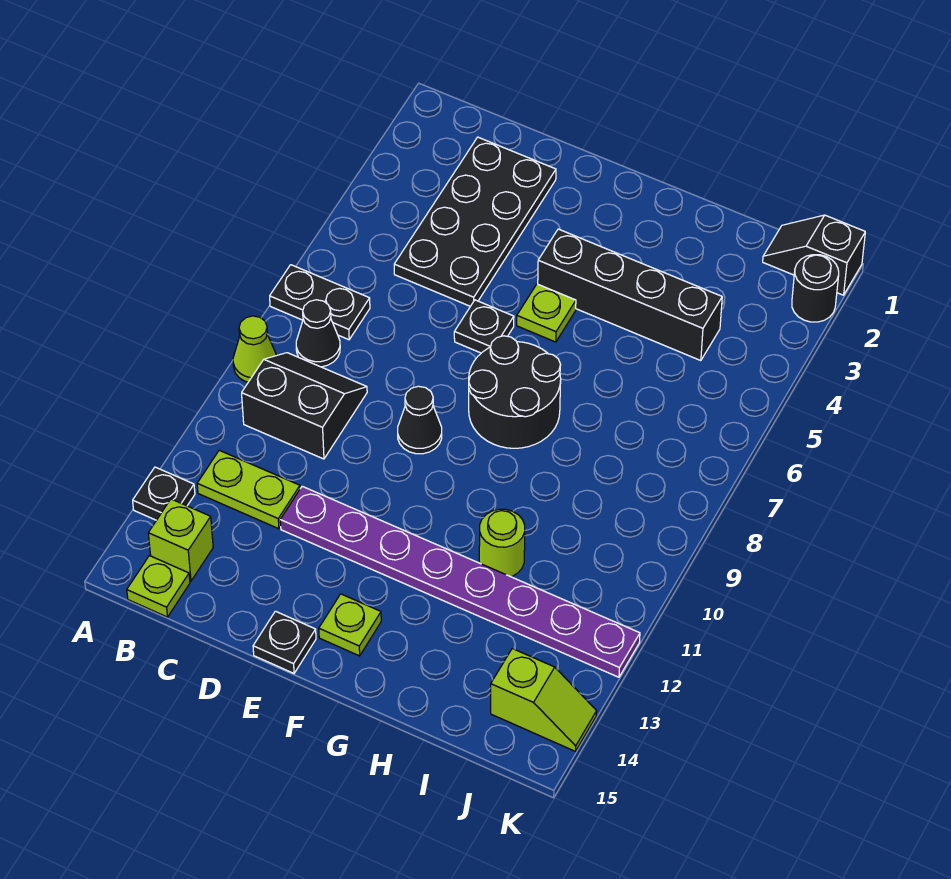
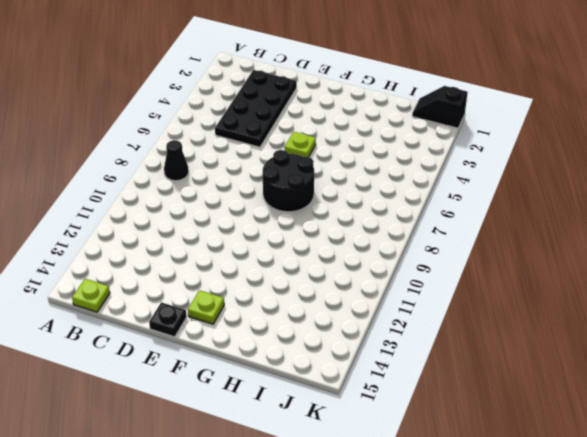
none -> black 1x2 plate [270,265,370,340]
none -> lime 1x1 cone [233,316,276,382]
none -> black 1x1 plate [133,467,195,520]

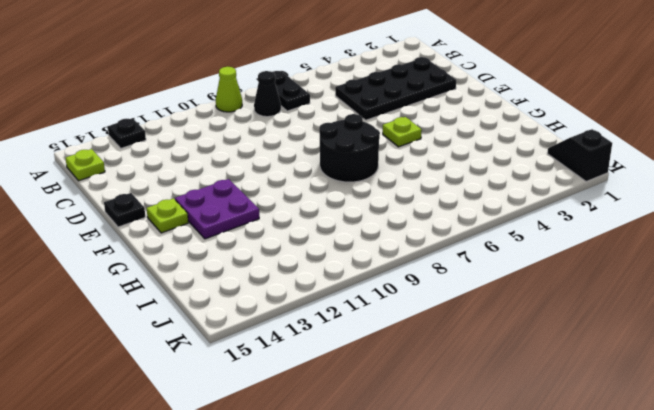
purple 2x2 plate [175,179,259,239] -> purple 1x8 plate [280,486,640,677]
none -> black 2x2 slope [242,353,367,459]
none -> lime 1x2 plate [197,450,300,529]
none -> lime 1x1 brick [148,499,213,581]

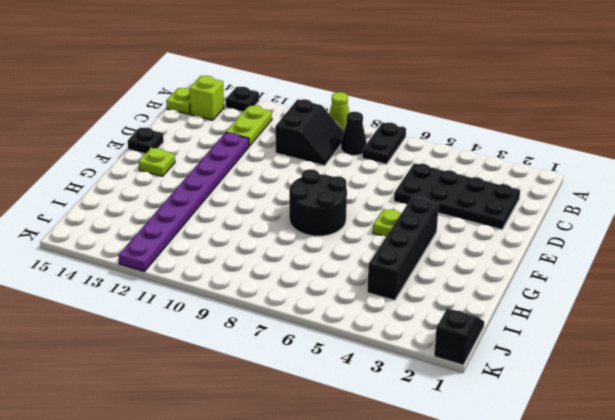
none -> black 1x1 plate [454,300,514,353]
none -> black 1x1 cone [398,386,442,454]
none -> lime 1x1 round brick [479,509,525,577]

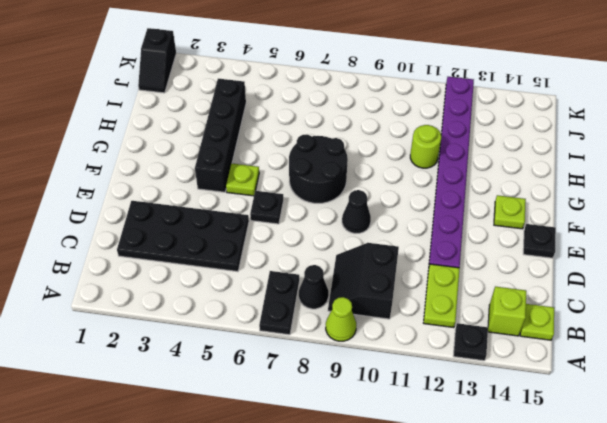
none -> lime 1x2 slope [491,649,597,751]
none -> black 1x1 round brick [792,255,839,322]

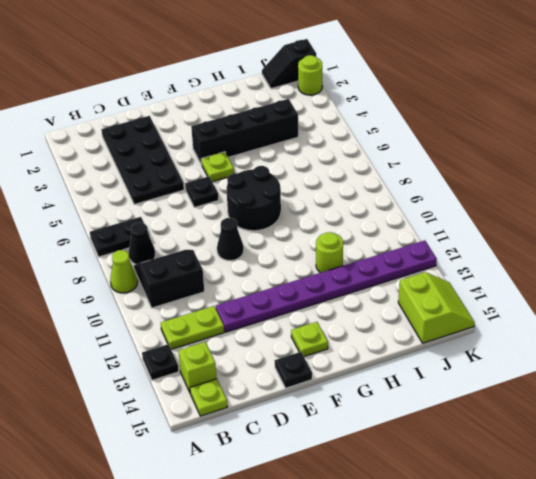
lime 2x2 slope [398,272,475,343] -> lime 1x2 slope [491,649,597,751]
lime 1x1 round brick [298,55,322,95] -> black 1x1 round brick [792,255,839,322]

